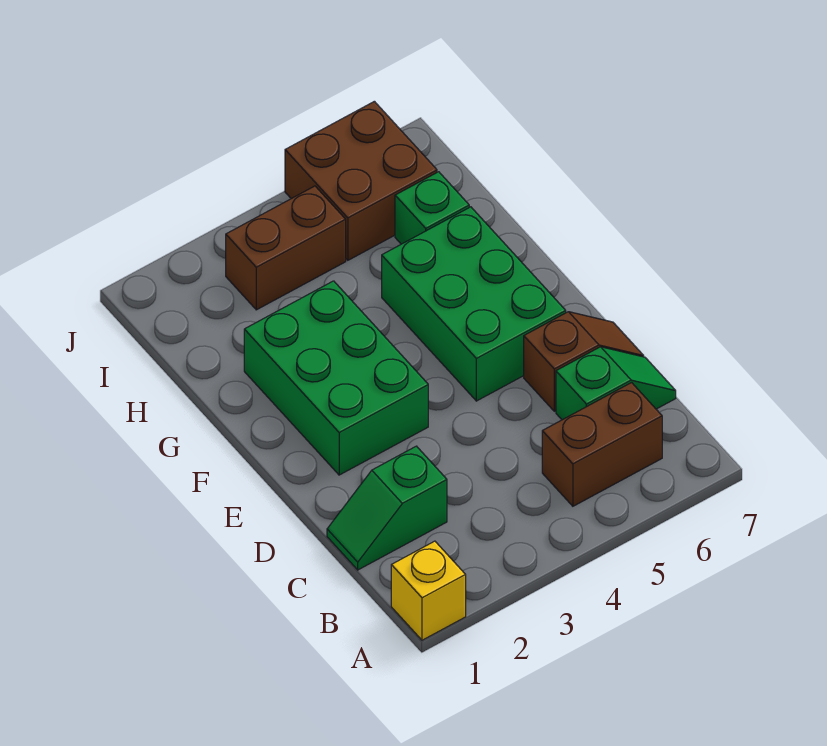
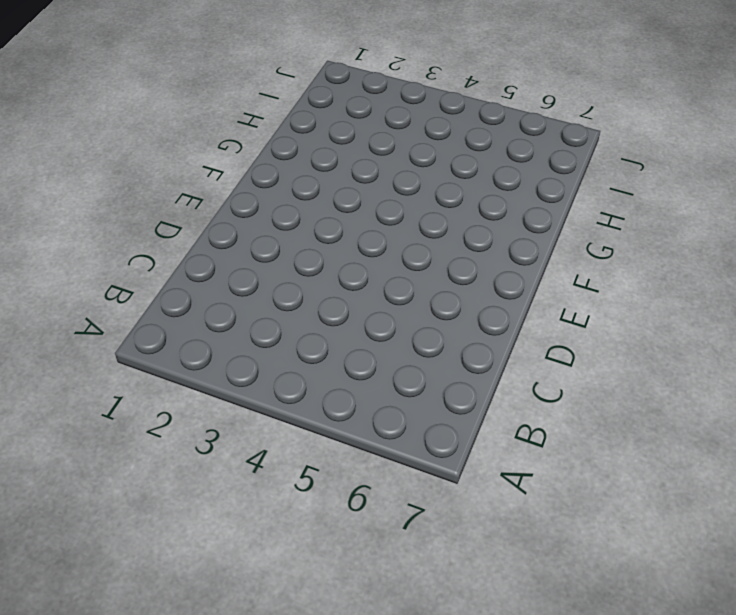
none -> yellow 1x1 brick [391,541,466,640]
none -> brown 1x2 brick [542,383,662,506]

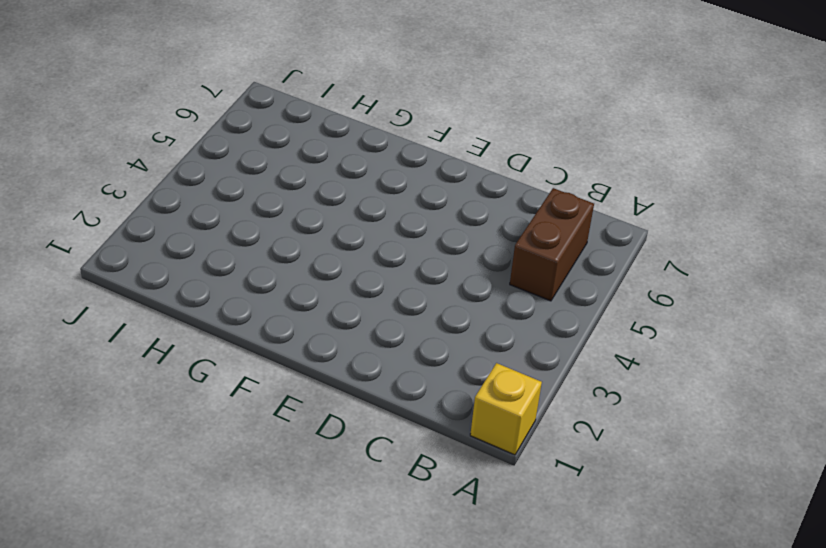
none -> green 1x2 slope [327,446,447,570]
none -> green 1x2 slope [556,347,676,420]

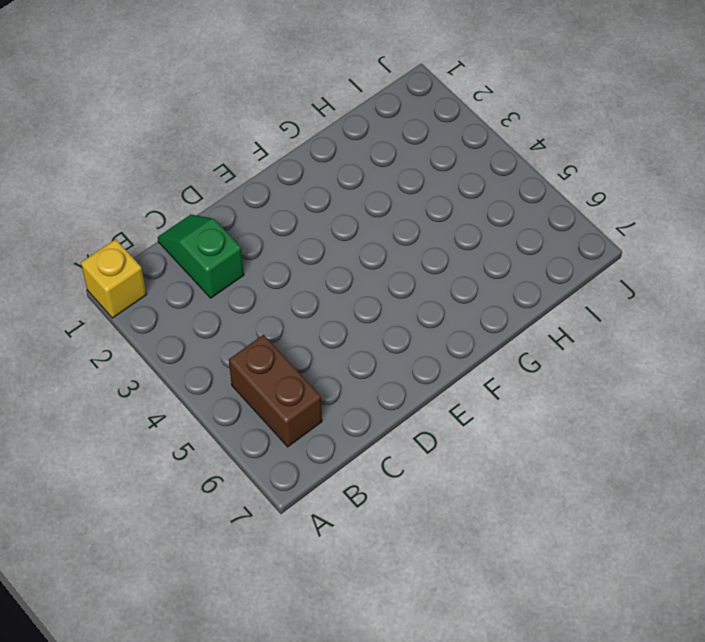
none -> green 1x2 slope [556,347,676,420]
none -> brown 1x2 slope [524,312,644,411]

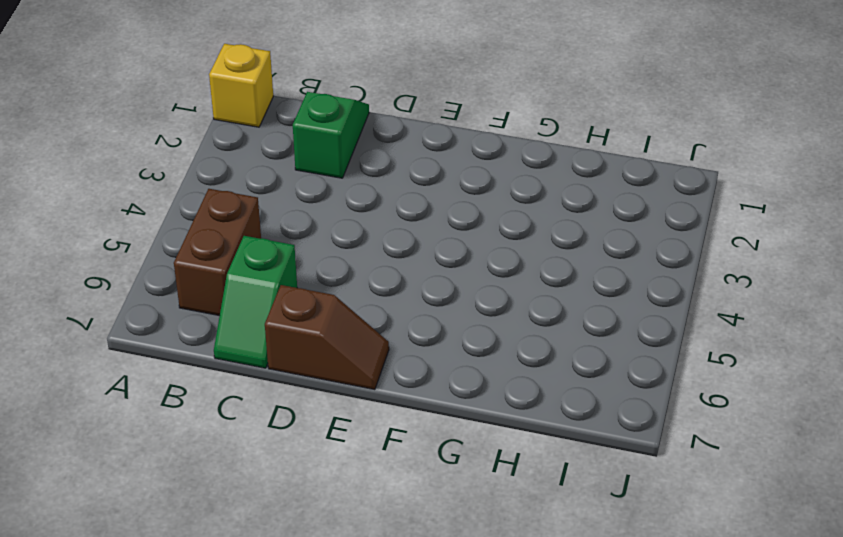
brown 1x2 slope [265,285,389,390] -> brown 1x2 slope turned to [524,312,644,411]
none -> green 2x3 brick [244,281,428,475]
none -> green 2x3 brick [382,207,566,401]

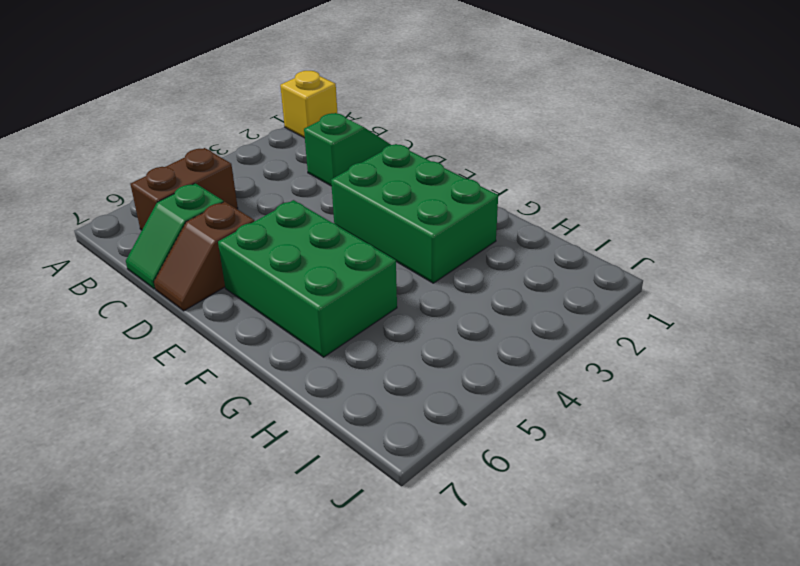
none -> green 1x1 brick [395,172,469,244]
none -> brown 1x2 brick [226,186,346,310]

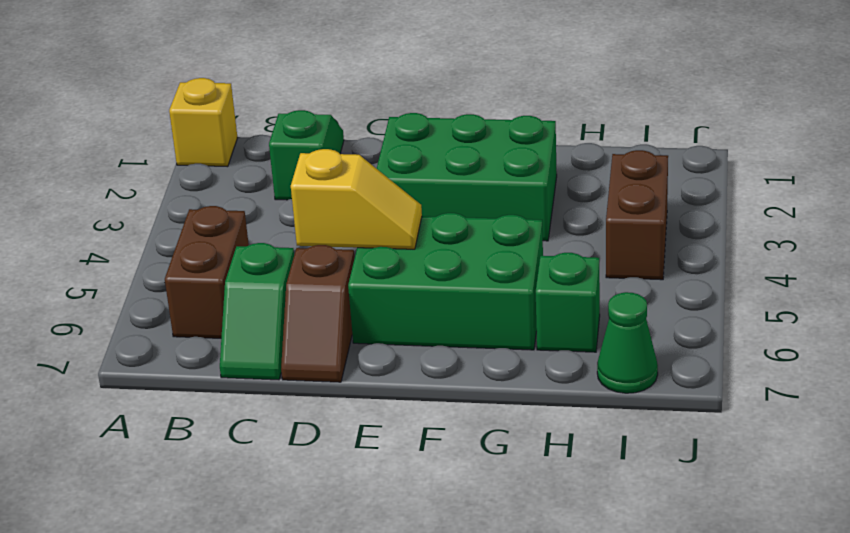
yellow 1x2 slope [291,149,422,249] -> none
green 1x1 cone [597,292,658,393] -> none
none -> brown 2x2 brick [285,101,437,260]

